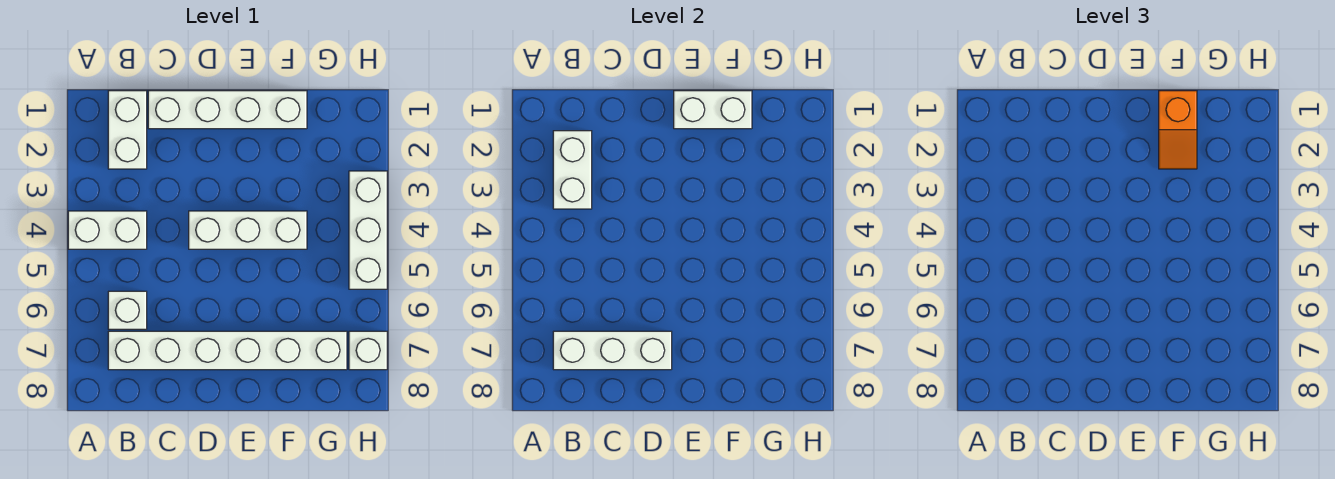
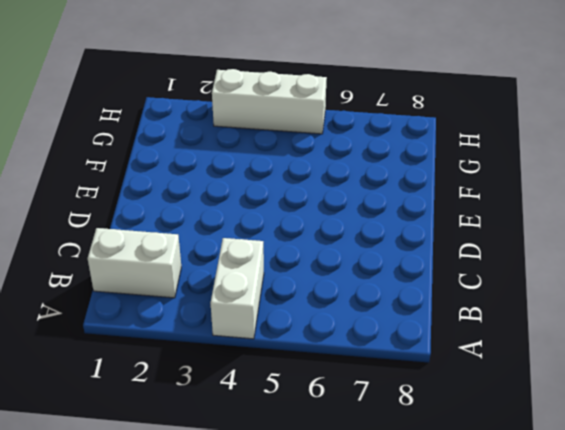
none -> white 1x1 brick [108,291,147,329]
none -> white 1x6 brick [108,331,347,370]
none -> white 1x4 brick [148,91,307,129]

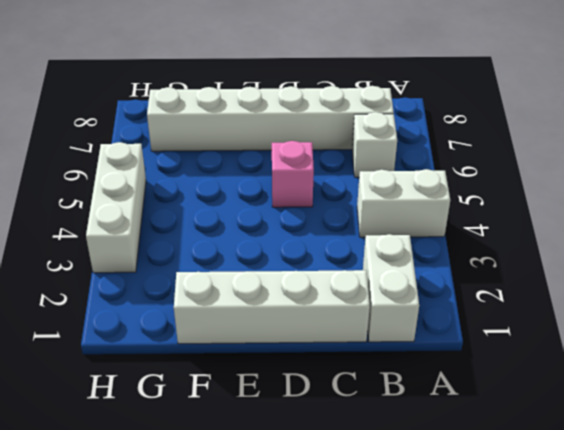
pink 1x1 brick [272,141,314,207] -> none
none -> white 1x3 brick [189,211,307,249]
none -> white 1x1 brick [349,331,387,370]
none -> white 1x2 brick [553,131,592,209]

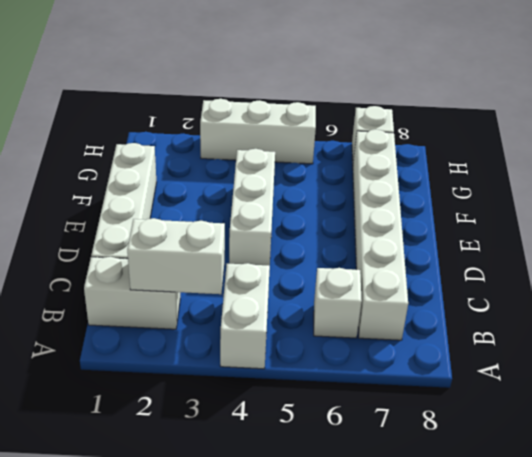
none -> white 1x3 brick [553,331,672,370]
none -> white 1x2 brick [674,91,752,129]
none -> orange 1x2 slope [1159,91,1197,169]

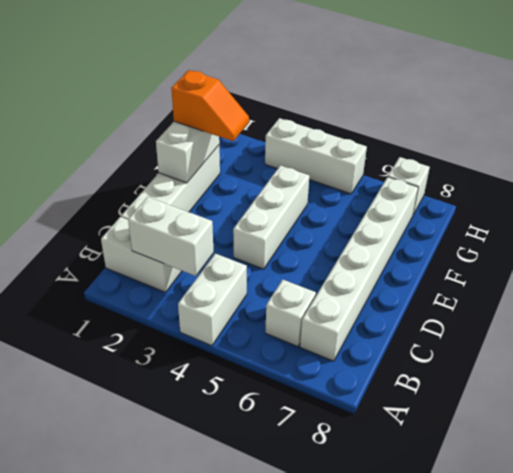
none -> white 1x3 brick [553,331,672,370]

